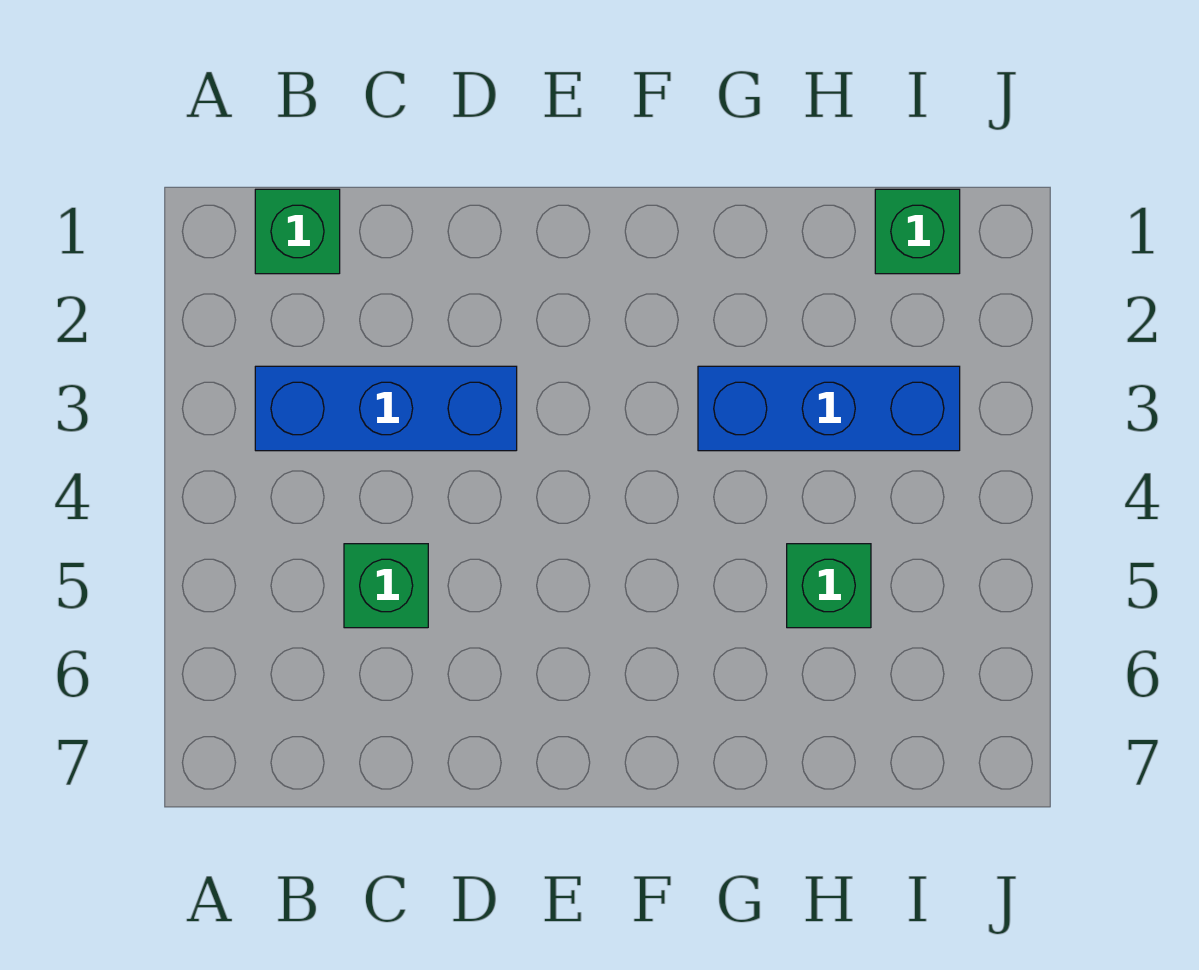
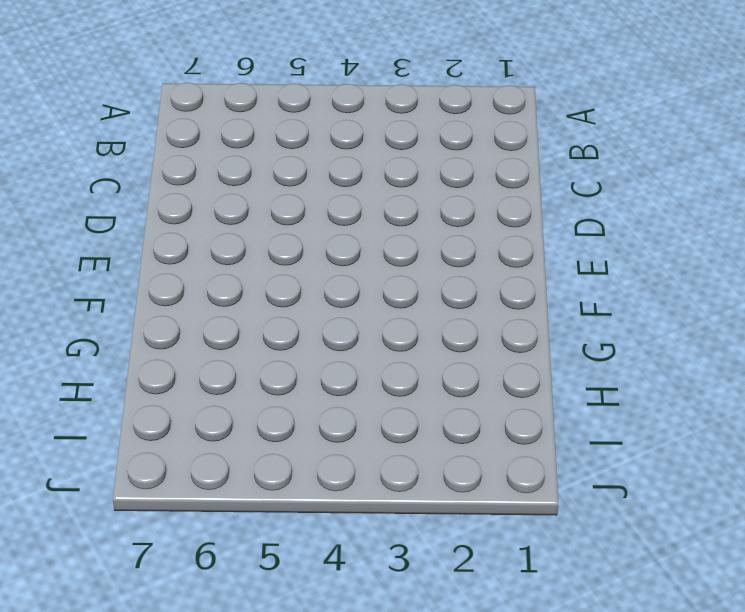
none -> green 1x1 brick [255,189,340,274]
none -> blue 1x3 brick [255,366,517,451]

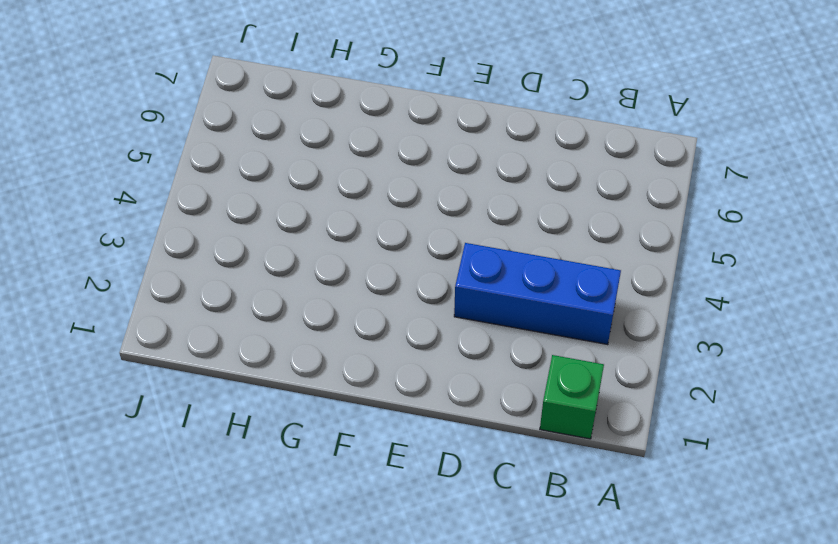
none -> green 1x1 brick [344,544,428,628]
none -> blue 1x3 brick [698,366,960,451]

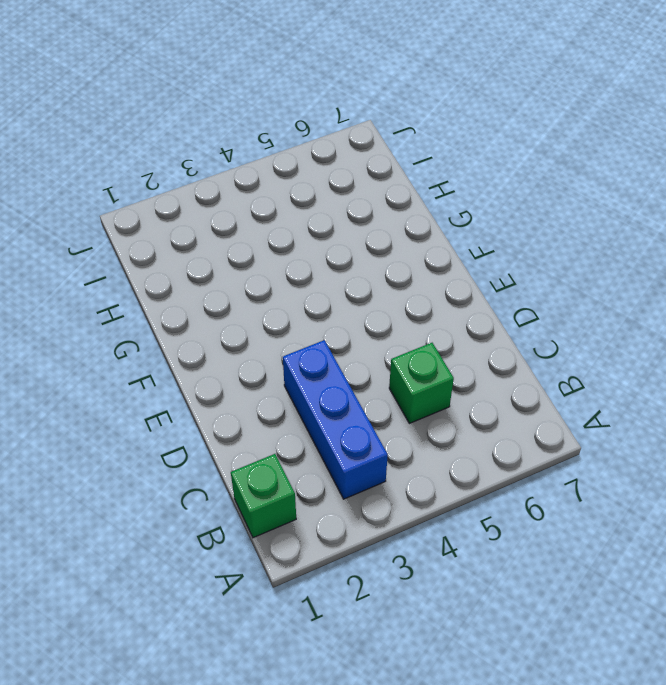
none -> blue 1x3 brick [698,366,960,451]
none -> green 1x1 brick [787,544,871,628]

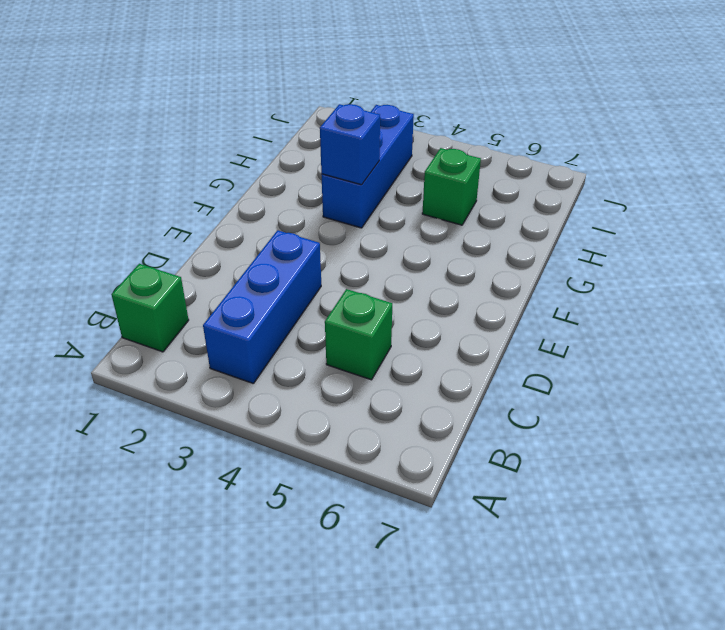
blue 1x1 brick [320,104,380,185] -> none
none -> green 1x1 brick [875,189,960,274]

